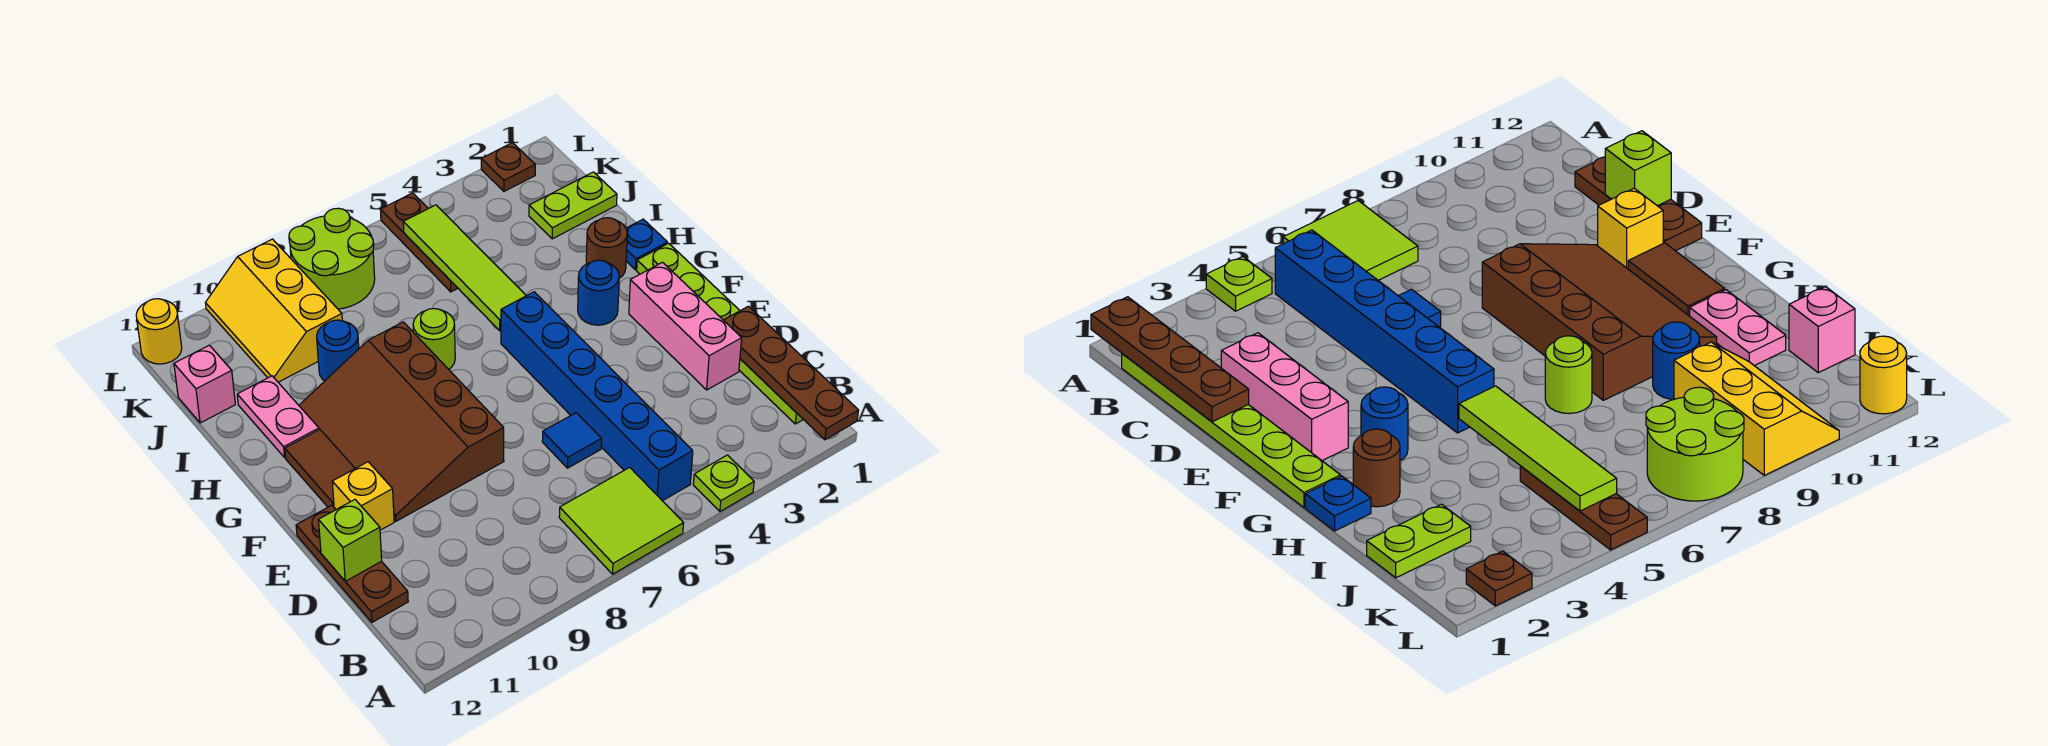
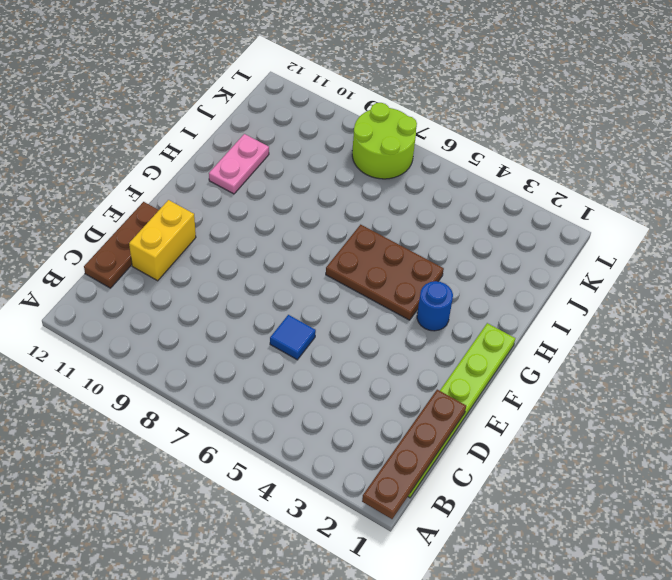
yellow 1x2 brick [129,200,196,281] -> yellow 1x1 brick [332,462,394,530]
brown 2x3 plate [326,225,444,320] -> blue 1x6 brick [501,292,693,501]
none -> lime 1x1 plate [693,455,754,511]
none -> lime 2x2 tile [559,467,684,574]
none -> pink 1x3 brick [629,262,742,390]

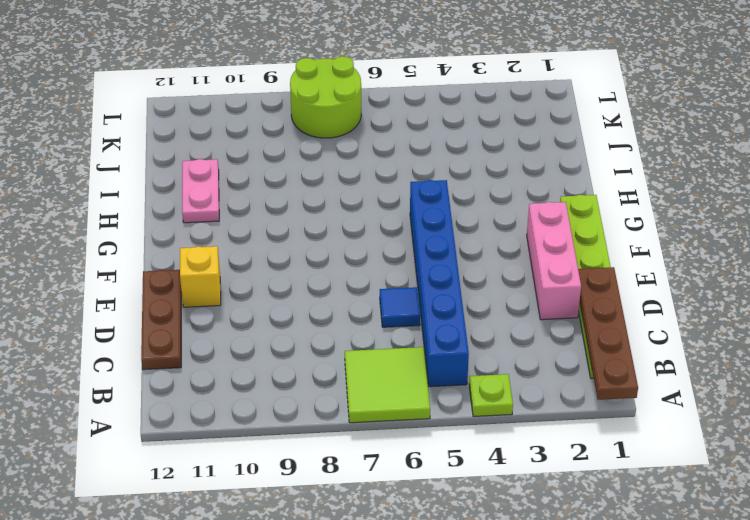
none -> brown 3x4 slope [299,322,504,521]
none -> brown 1x2 tile [285,430,355,507]
none -> blue 1x1 round brick [578,260,619,325]

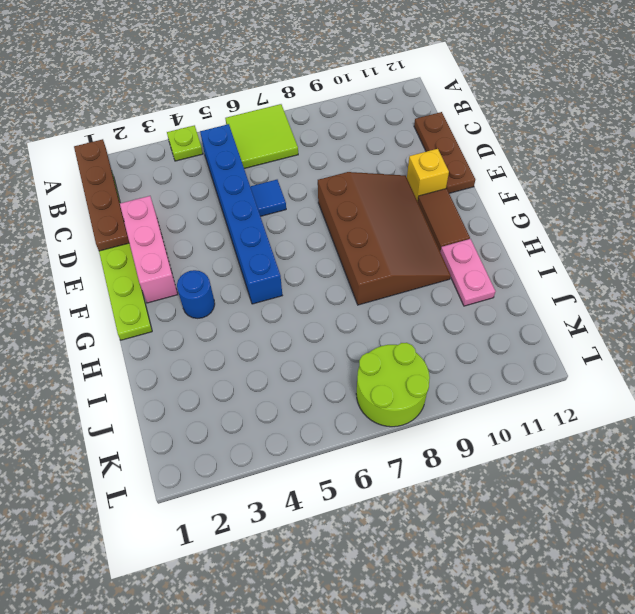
none -> blue 1x1 plate [626,219,667,270]
none -> brown 1x1 round brick [586,218,627,278]
none -> lime 1x1 round brick [413,309,455,369]

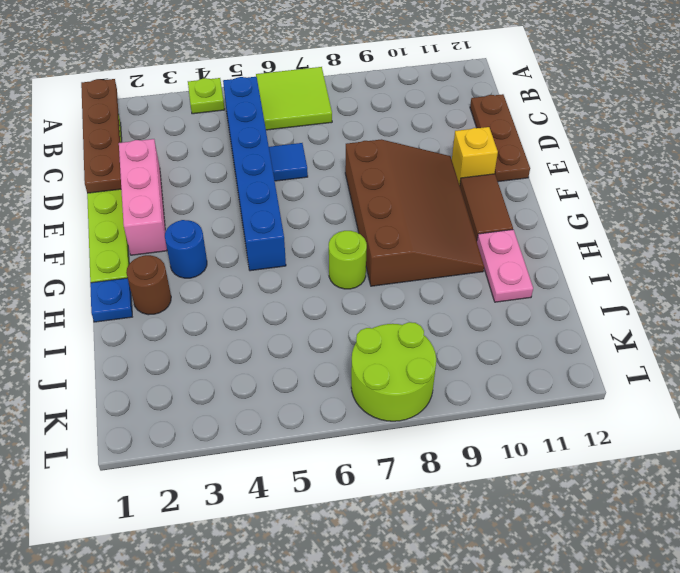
none -> blue 1x1 round brick [317,320,359,381]
none -> lime 1x2 plate [529,172,617,239]
none -> brown 1x3 plate [380,193,458,292]

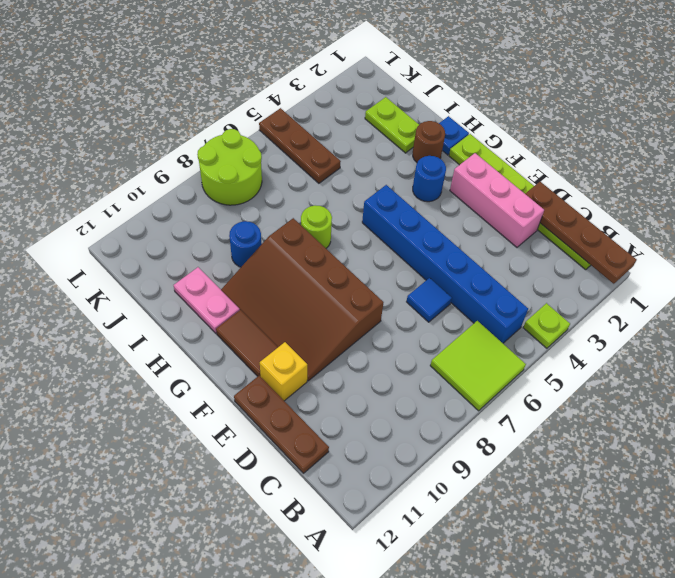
lime 1x2 plate [365,97,419,153] -> lime 1x2 plate turned to [529,172,617,239]
none -> yellow 2x3 slope [205,239,342,382]
none -> pink 1x1 brick [174,345,235,423]
none -> brown 1x1 plate [481,143,535,191]

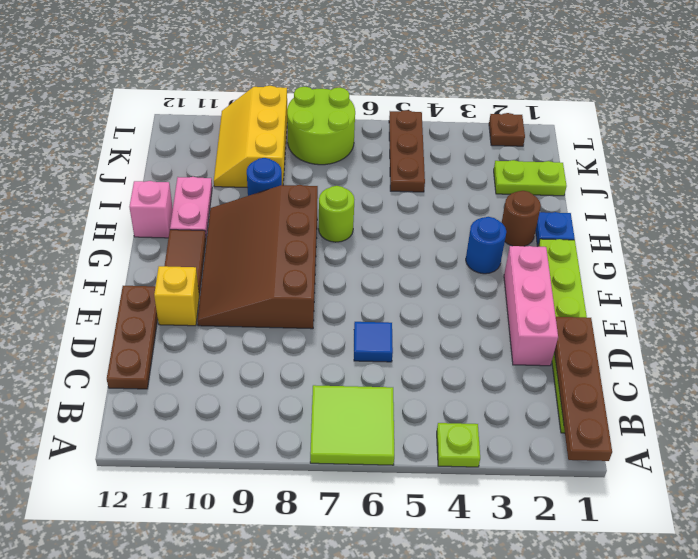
pink 1x1 brick [130,181,173,238] -> pink 1x1 brick moved to [174,345,235,423]
none -> blue 1x6 brick [501,292,693,501]
none -> yellow 1x1 round brick [136,299,182,364]
none -> lime 1x1 brick [319,500,382,581]

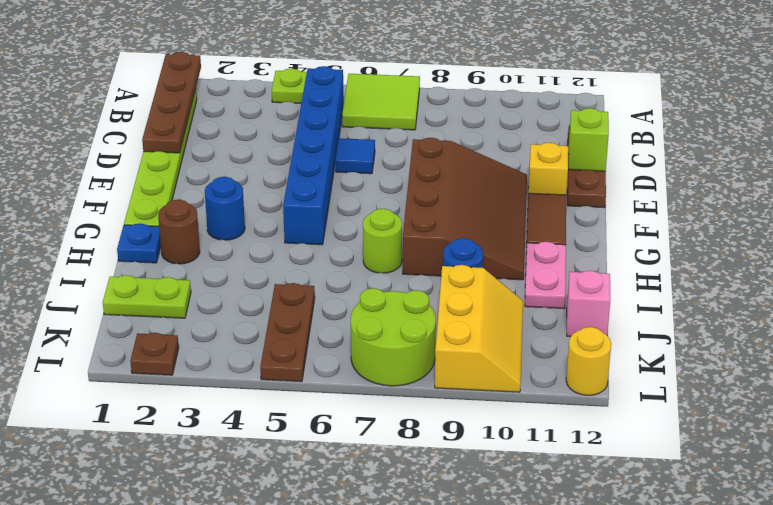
none -> pink 1x3 brick [629,262,742,390]
none -> lime 1x4 tile [403,205,526,331]

